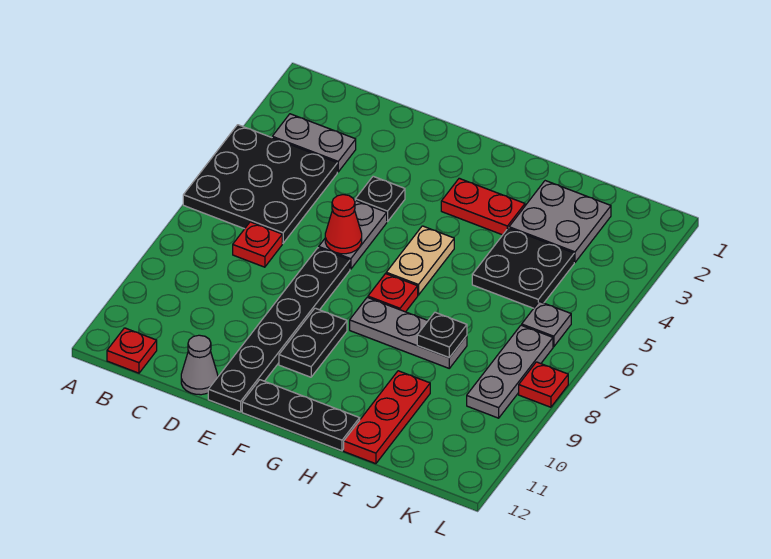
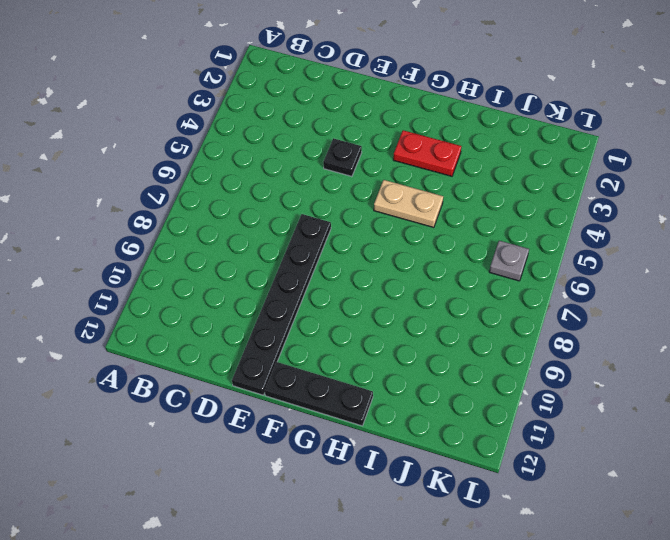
tan 1x2 plate [374,180,443,228] -> tan 1x2 plate turned to [386,226,454,295]
none -> black 3x3 plate [183,125,337,243]
none -> grey 1x2 plate [272,114,356,172]
none -> red 1x1 plate [107,328,157,373]

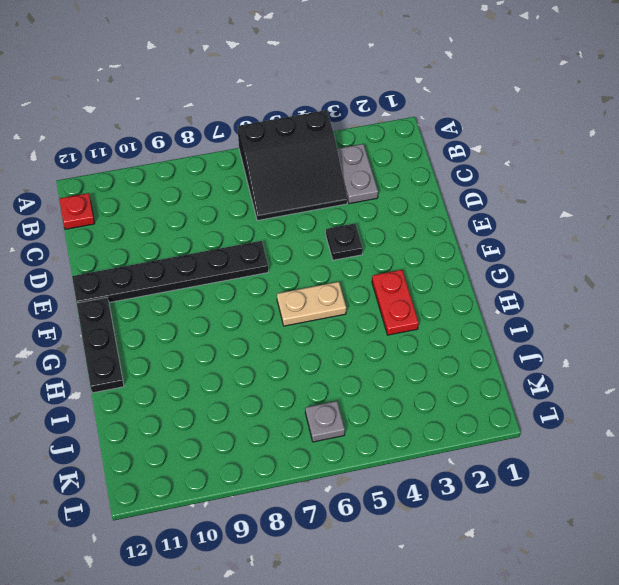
black 3x3 slope [238,110,348,221] -> black 3x3 plate [183,125,337,243]
none -> red 1x1 plate [233,222,282,267]
none -> grey 1x1 cone [181,335,218,395]
none -> grey 1x2 plate [319,200,387,269]

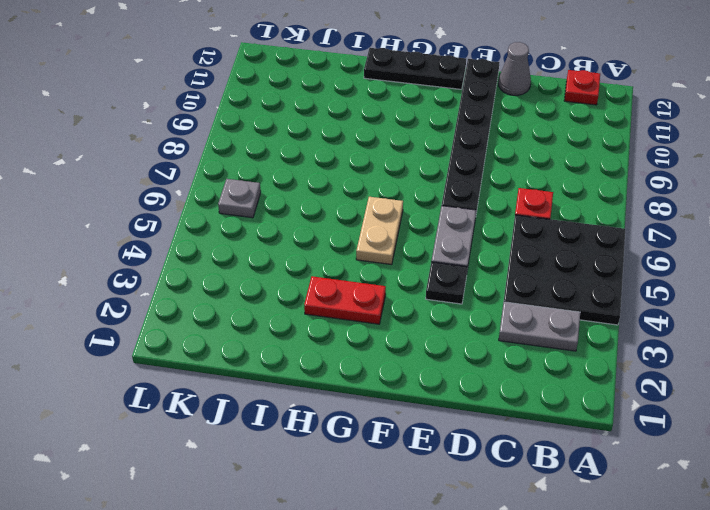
none -> black 1x2 plate [279,308,347,377]
none -> red 1x1 plate [368,274,418,312]
none -> grey 1x3 plate [350,297,467,368]

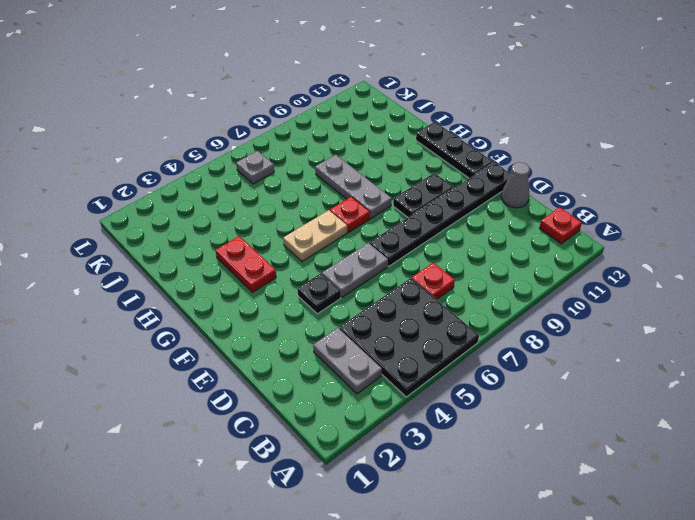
none -> grey 2x2 plate [509,181,611,262]
none -> black 2x2 plate [472,228,574,308]
none -> red 1x3 plate [344,371,430,464]

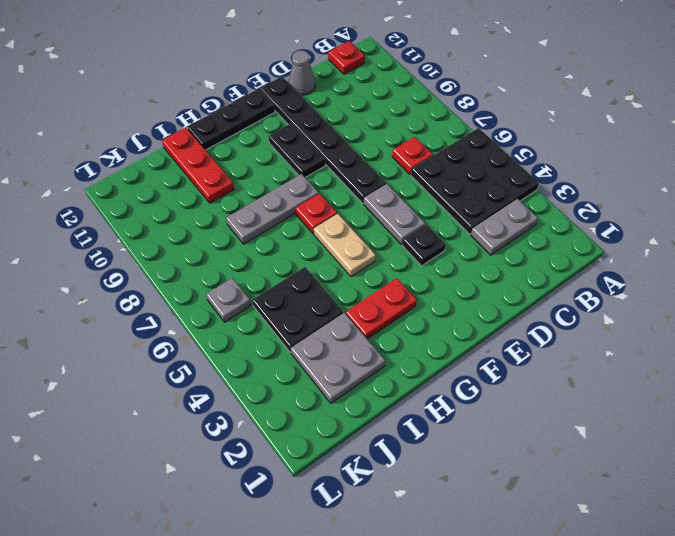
none -> grey 1x3 plate [467,325,553,418]
none -> red 1x1 plate [519,362,568,407]
none -> red 1x1 cone [325,195,362,254]

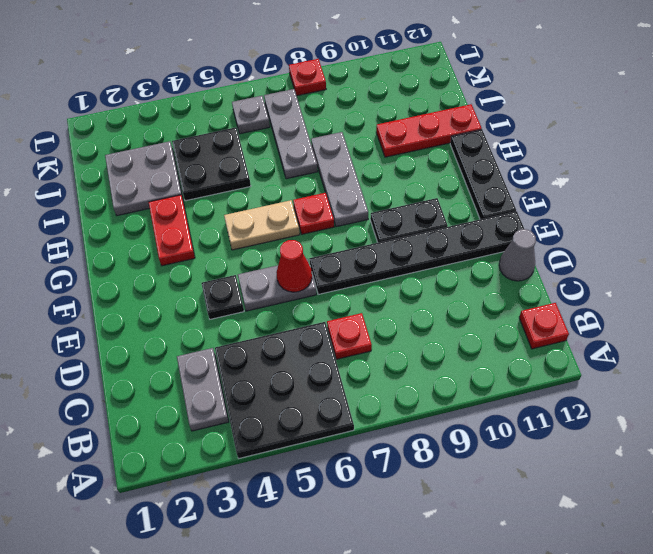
grey 1x3 plate [264,89,318,179] -> grey 1x3 plate turned to [467,325,553,418]
none -> black 1x1 plate [417,312,467,358]

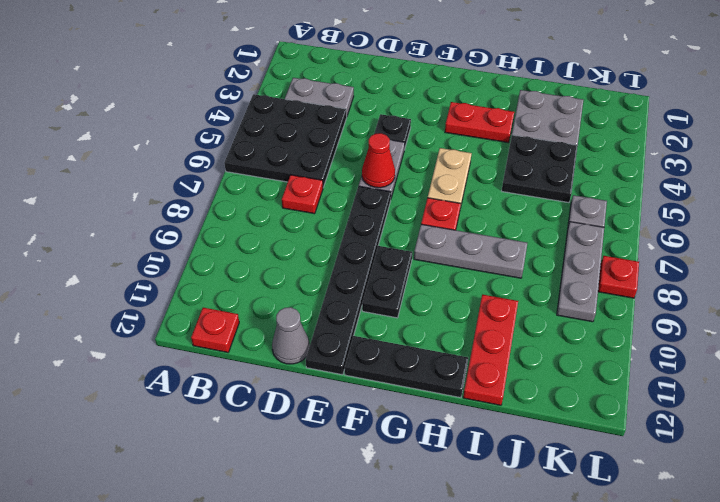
none -> black 1x1 plate [417,312,467,358]

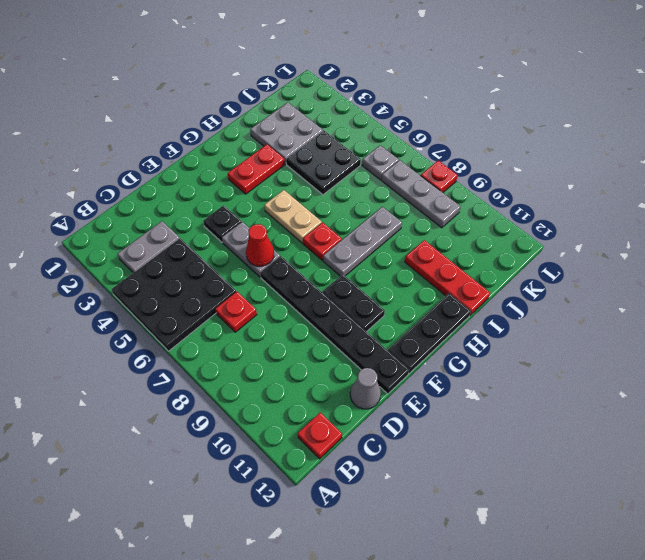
none -> black 1x1 plate [417,312,467,358]

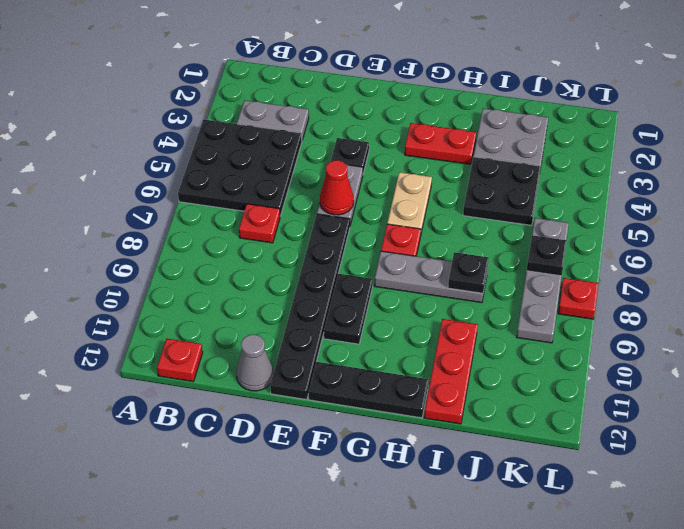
black 1x1 plate [527,235,567,276] -> none

